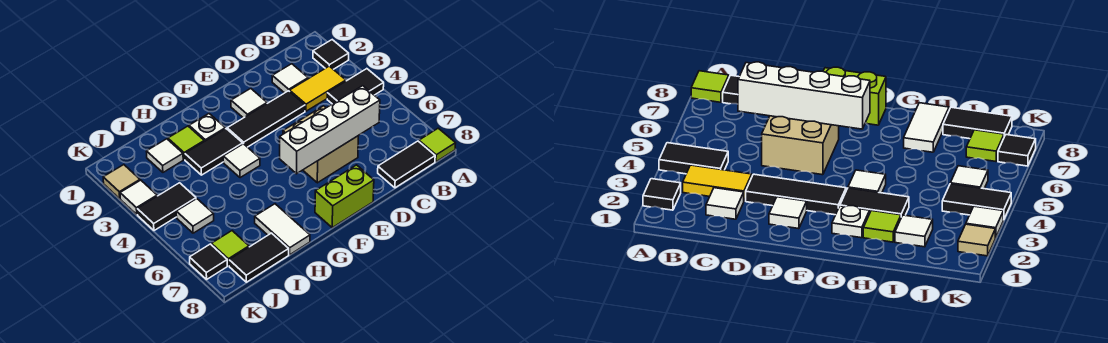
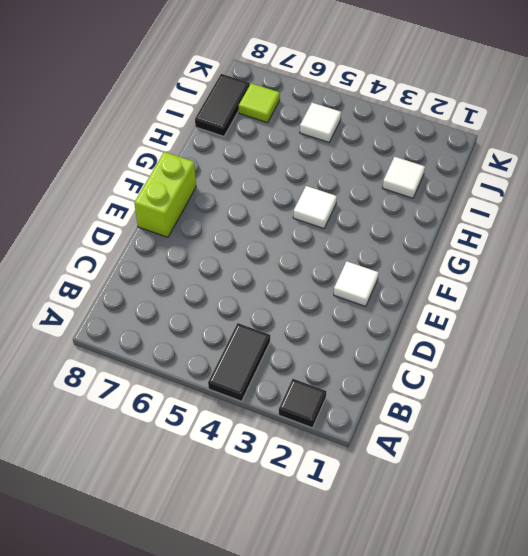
none -> lime 1x1 tile [419,128,456,162]
none -> yellow 1x2 tile [290,66,346,111]
none -> black 1x2 tile [378,141,435,188]

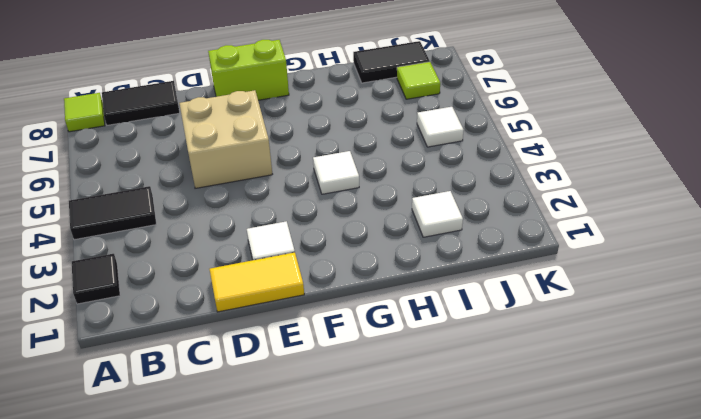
yellow 1x2 tile [210,252,304,312] -> yellow 1x2 tile moved to [290,66,346,111]
none -> white 1x1 tile [272,64,308,93]
none -> black 1x3 tile [227,91,305,147]
none -> white 1x1 plate [189,114,225,141]

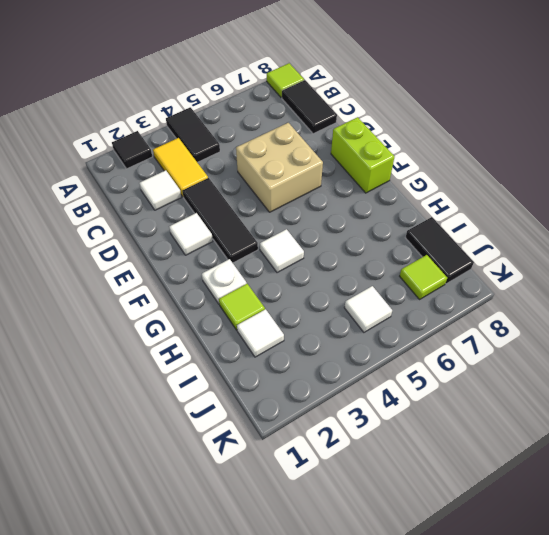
none -> black 1x2 tile [185,129,243,175]
none -> white 1x2 tile [255,204,310,255]
none -> black 1x2 tile [137,183,196,231]

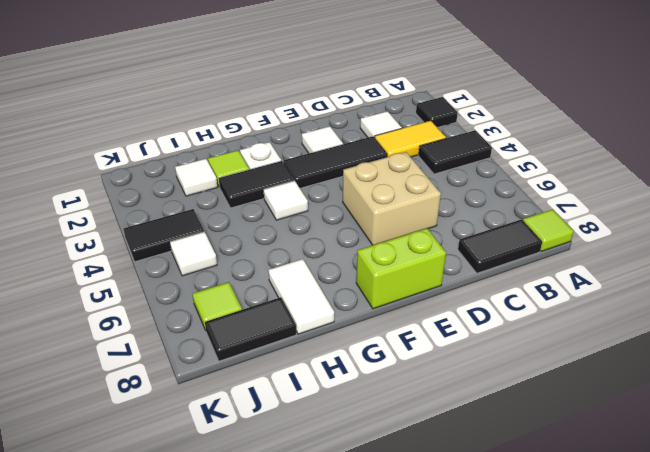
none -> tan 1x1 tile [103,165,140,199]
none -> white 1x1 tile [120,180,157,214]
none -> black 1x1 tile [190,244,227,279]

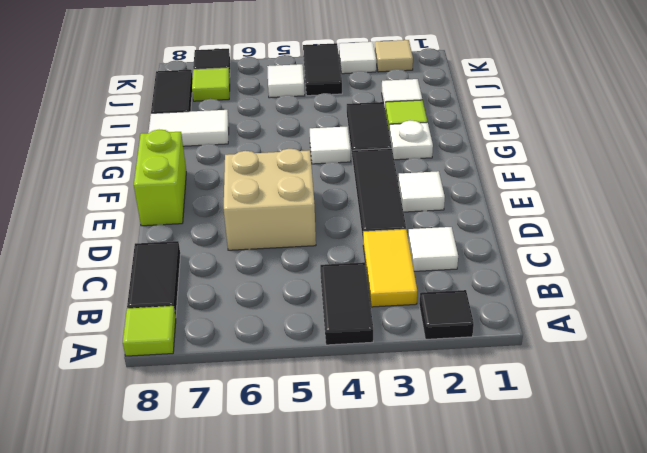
none -> white 1x4 brick [280,86,380,174]

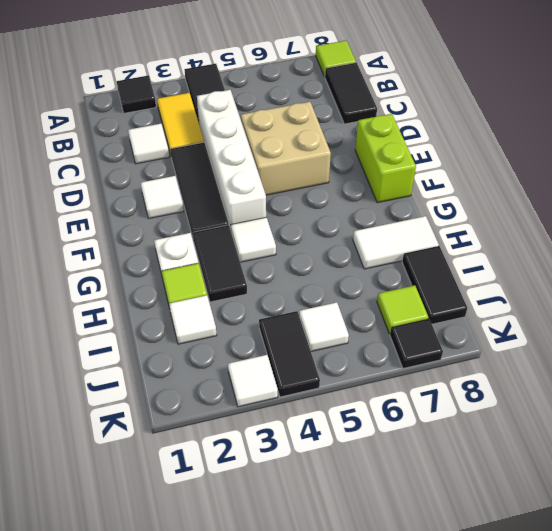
white 1x4 brick [197,90,266,230] -> white 1x4 brick moved to [280,86,380,174]
none -> tan 1x1 tile [103,165,140,199]

